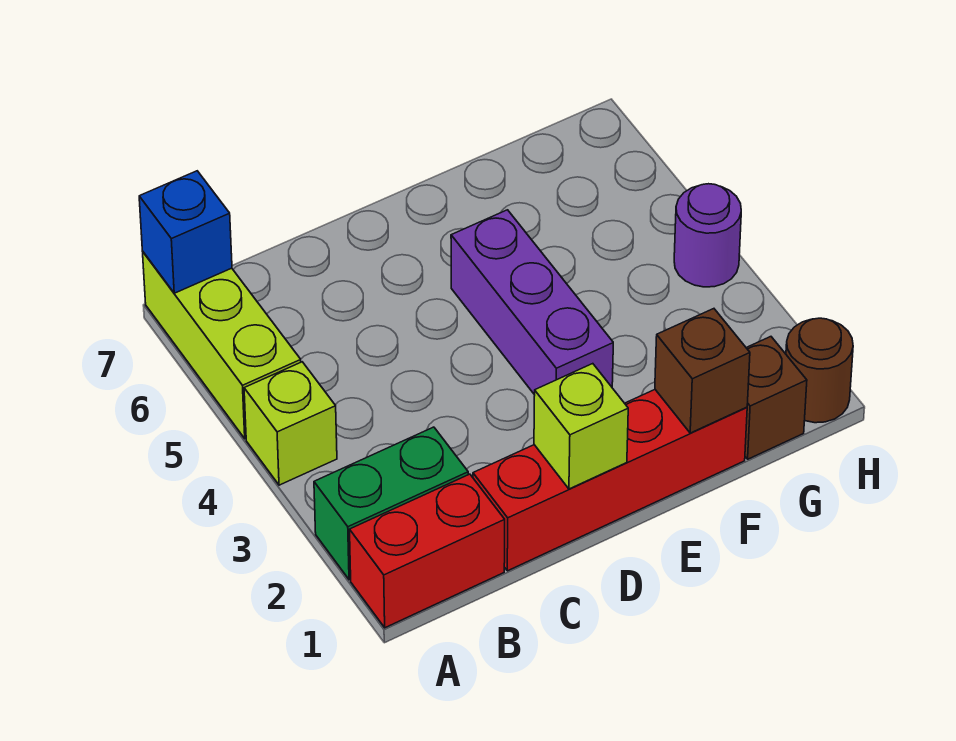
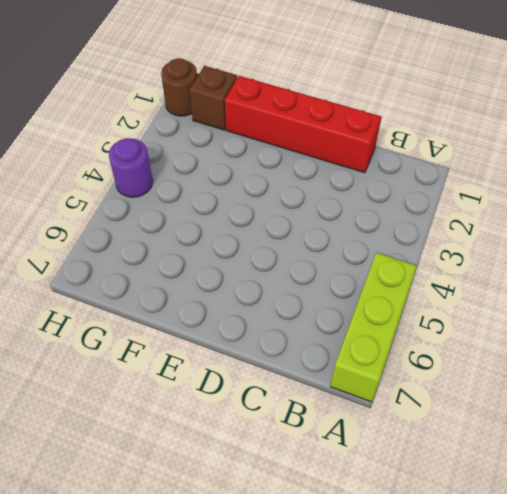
none -> red 1x2 brick [350,474,505,628]
none -> green 1x2 brick [314,427,468,580]
none -> lime 1x1 brick [244,362,337,485]

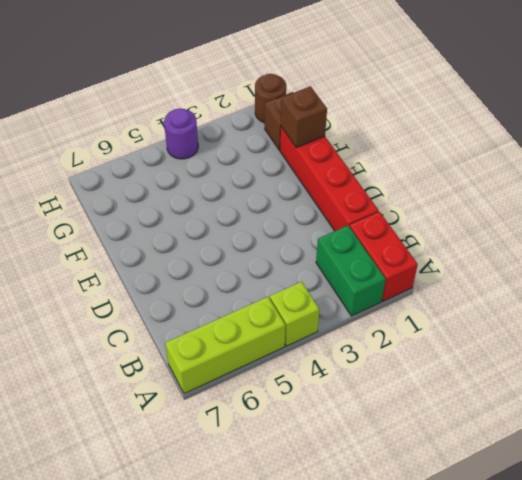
none -> purple 1x3 brick [451,210,613,395]
none -> blue 1x1 brick [139,171,232,293]
none -> lime 1x1 brick [534,364,628,489]

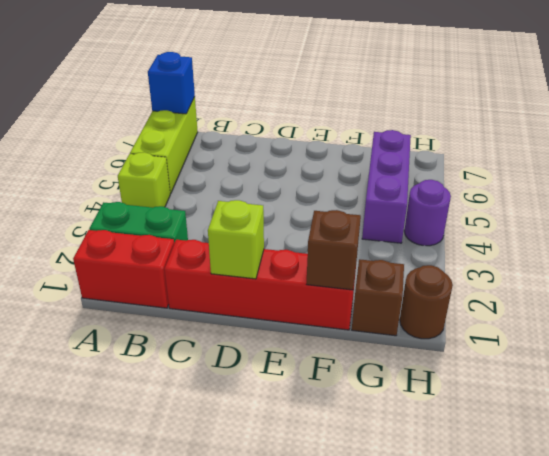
purple 1x3 brick [362,130,411,243] -> purple 1x3 brick moved to [451,210,613,395]

